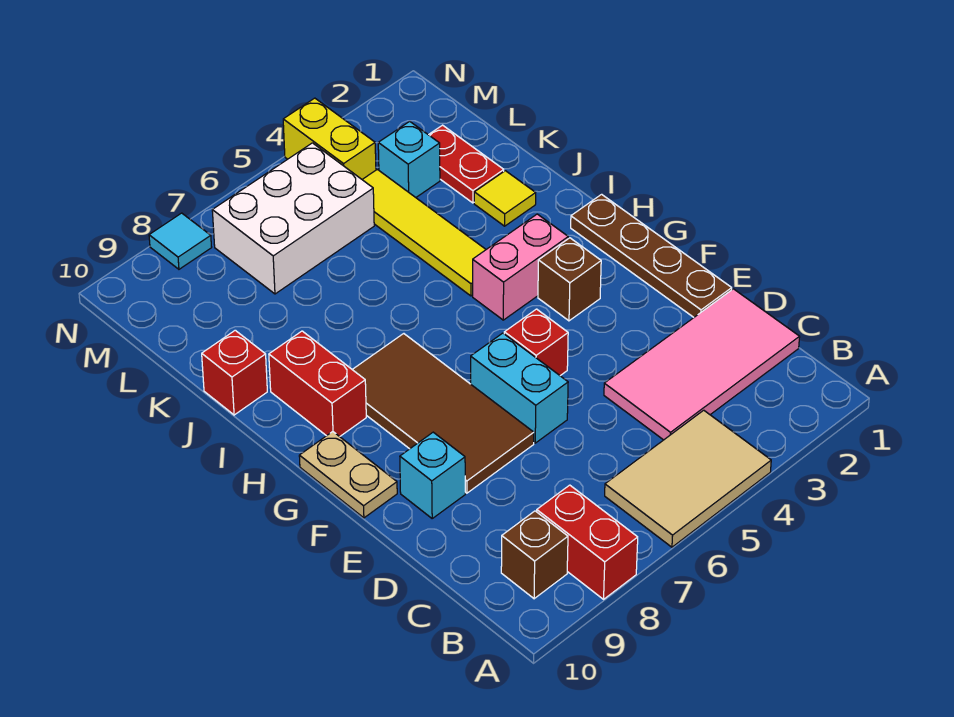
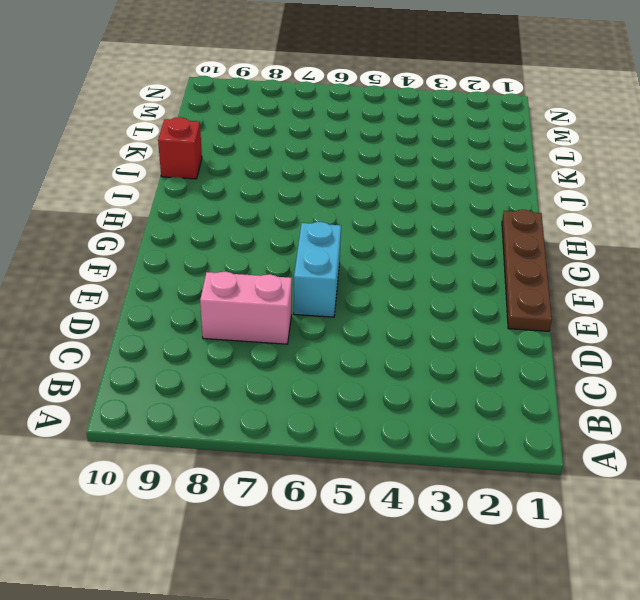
pink 1x2 brick [200,271,292,344] -> pink 1x2 brick moved to [473,214,568,320]
none -> tan 2x3 tile [605,410,771,547]
none -> red 1x2 brick [537,485,638,599]
none -> brown 1x1 brick [501,511,568,599]

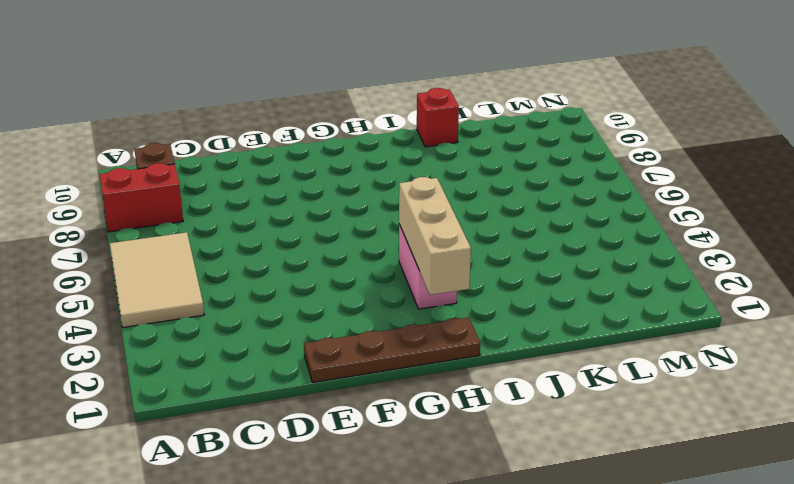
tan 1x3 brick [399,177,471,295] -> none
none -> pink 2x4 tile [604,289,800,440]
none -> cyan 1x2 brick [471,333,568,443]
none -> brown 2x4 tile [352,334,534,493]

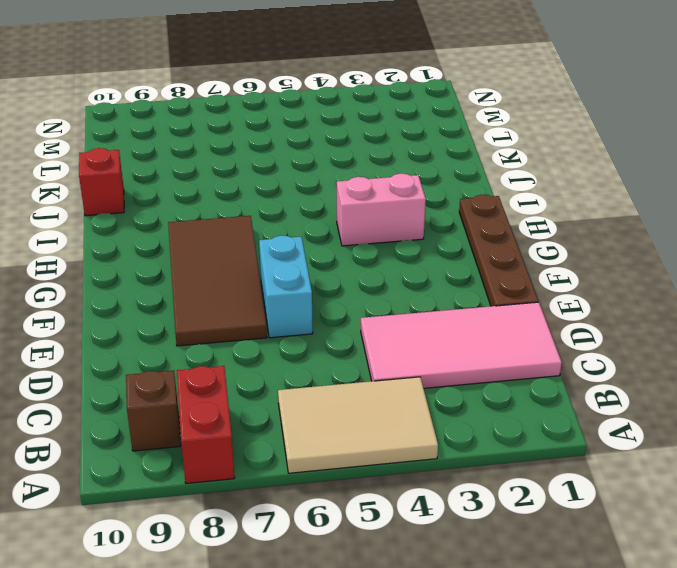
none -> cyan 1x1 brick [400,432,465,518]
none -> red 1x1 brick [504,309,568,376]
none -> tan 1x2 plate [299,432,397,518]

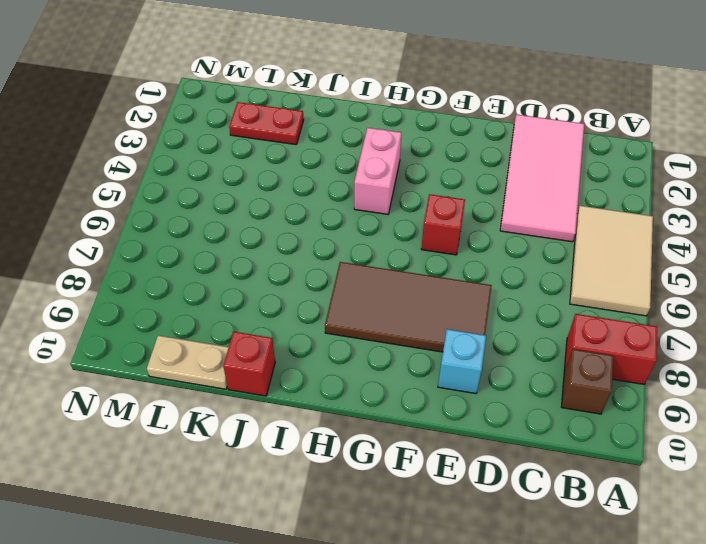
tan 1x2 plate [147,336,229,389] -> tan 1x2 plate moved to [299,432,397,518]
none -> brown 1x4 plate [571,194,732,317]
none -> cyan 1x2 brick [471,333,568,443]
none -> brown 1x1 brick [538,238,601,321]

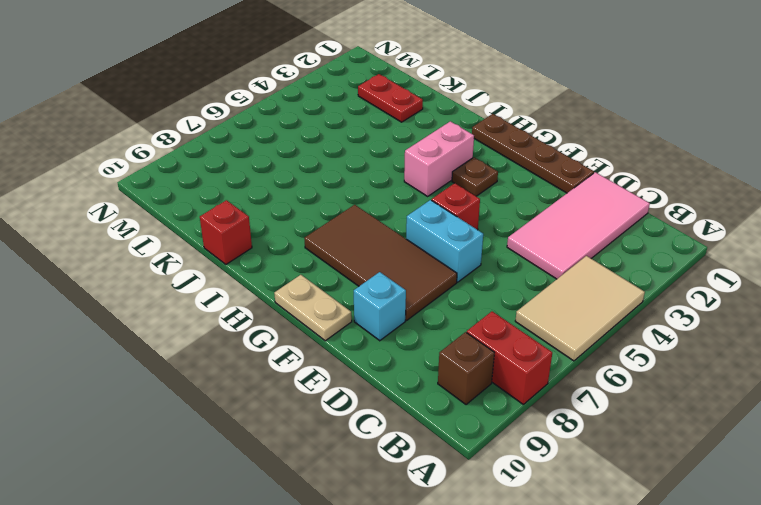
brown 1x1 plate [452,157,498,196] -> brown 1x1 brick [538,238,601,321]
none -> red 1x2 brick [269,331,366,437]
none -> yellow 1x4 tile [362,169,486,296]
none -> yellow 1x1 tile [474,171,536,226]

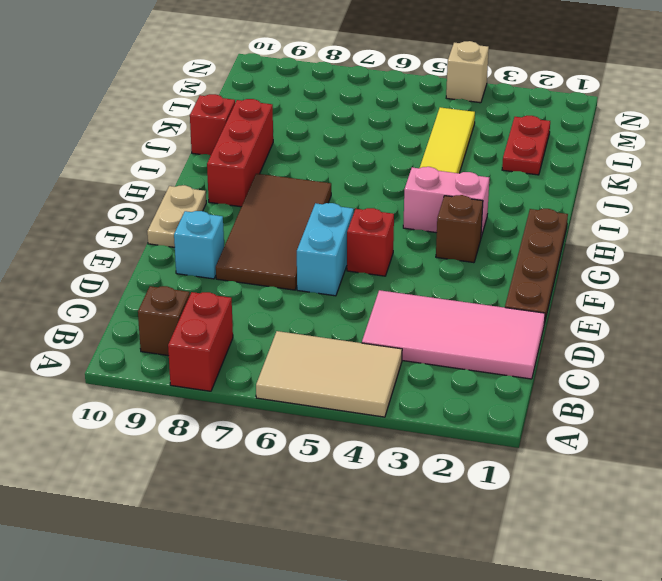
red 1x3 brick [207,99,273,207] -> red 1x2 brick [269,331,366,437]
tan 1x1 brick [446,41,489,103] -> yellow 1x2 brick [283,98,376,179]
none -> yellow 1x1 tile [474,171,536,226]
none -> cyan 1x1 brick [378,121,440,197]
none -> white 2x3 brick [212,143,374,294]

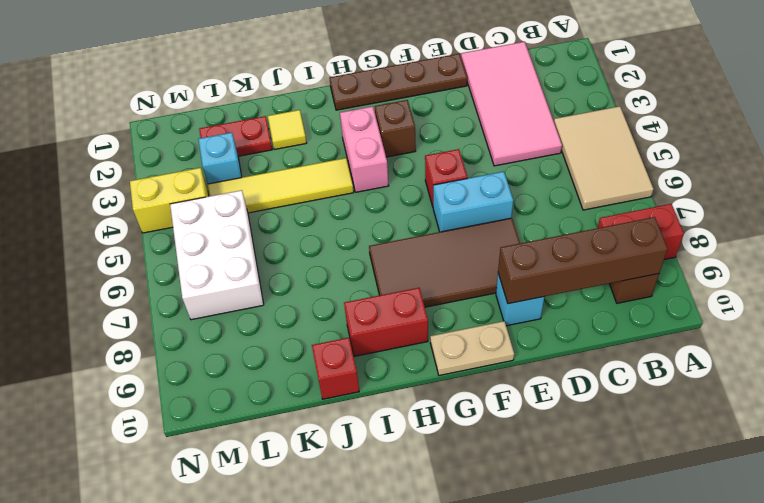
brown 1x4 brick [498,217,668,304] -> none
none -> cyan 1x1 tile [149,213,212,269]

